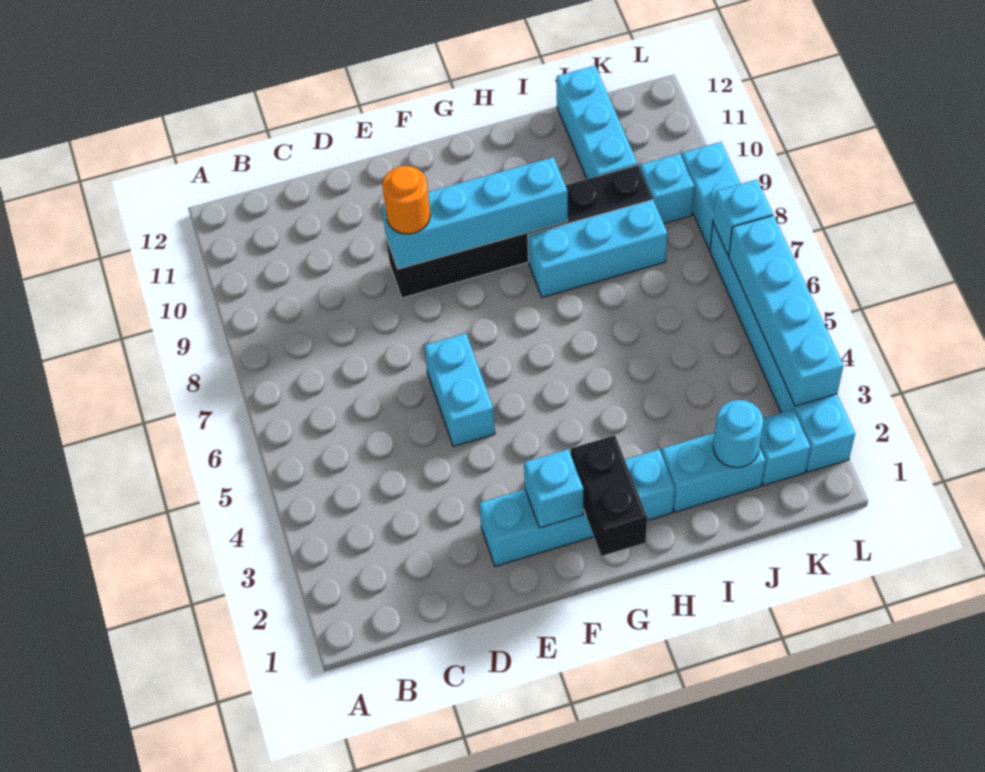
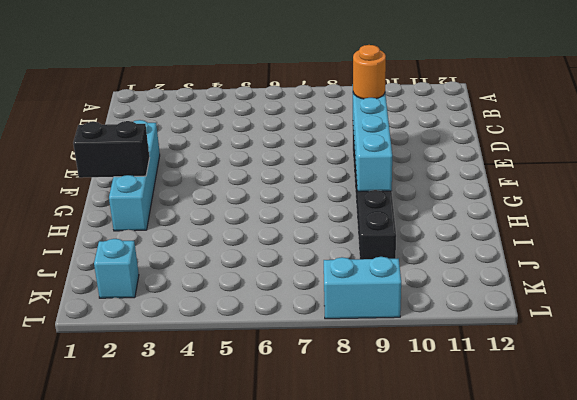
none -> cyan 1x2 brick [424,333,495,447]
none -> cyan 1x3 brick [528,200,668,297]
none -> cyan 1x2 brick [661,433,766,512]

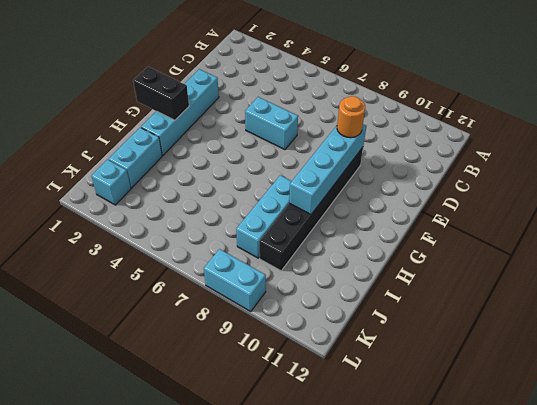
none -> cyan 1x3 brick [557,66,637,179]
none -> cyan 1x1 brick [640,153,694,224]
none -> cyan 1x6 brick [710,224,855,472]

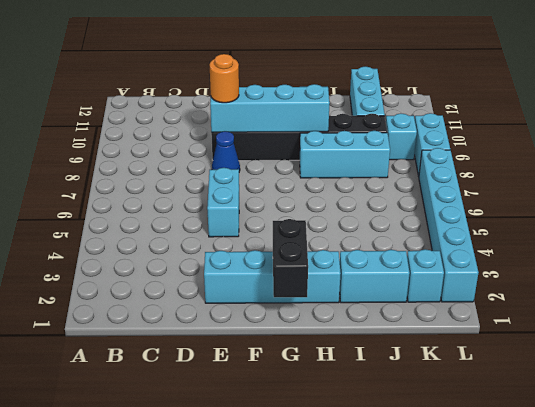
blue 1x1 cone [212,131,240,171] -> none
none -> cyan 1x1 brick [524,449,584,528]
none -> cyan 1x1 round brick [713,400,763,468]
none -> cyan 1x4 brick [729,216,843,406]

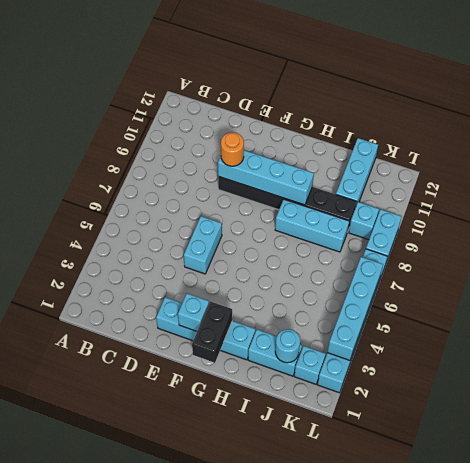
none -> cyan 1x1 brick [713,179,773,256]

